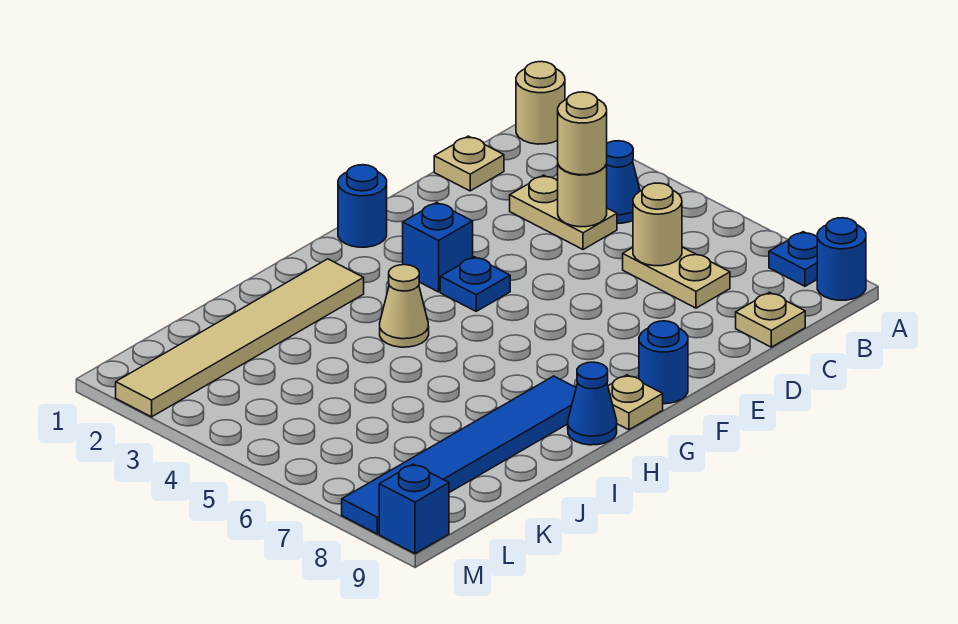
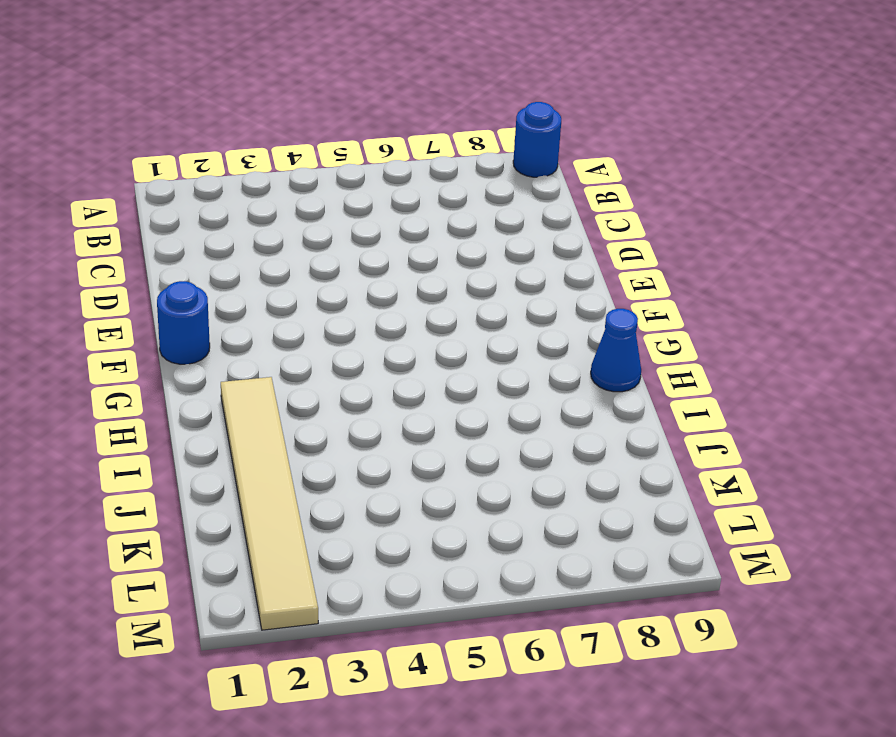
none -> tan 1x1 round brick [516,62,565,144]
none -> blue 1x1 plate [769,232,817,286]
none -> blue 1x1 cone [607,141,640,223]

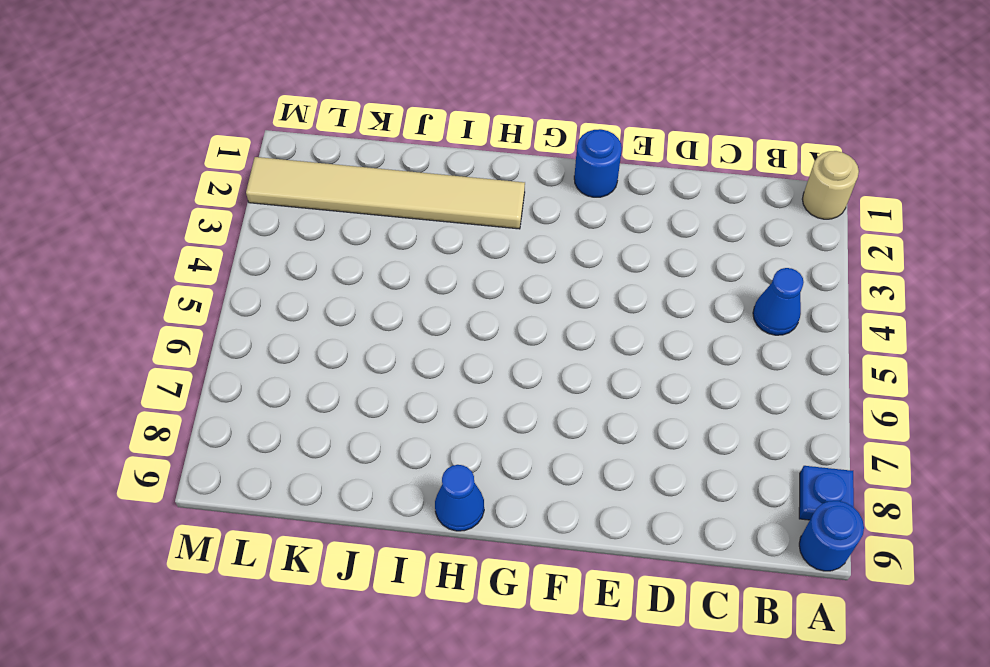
none -> tan 1x1 plate [434,136,504,191]
none -> tan 1x2 plate [510,175,617,250]
none -> tan 1x2 plate [623,247,730,308]

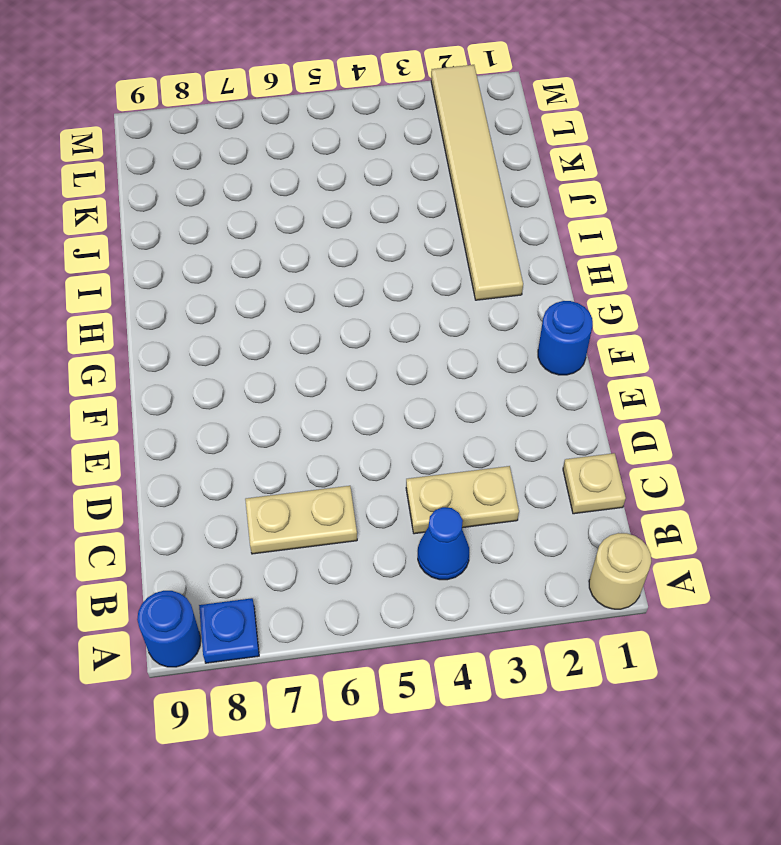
none -> tan 1x1 plate [736,292,805,347]
none -> blue 1x1 brick [403,202,473,292]
none -> blue 1x1 plate [440,257,510,311]

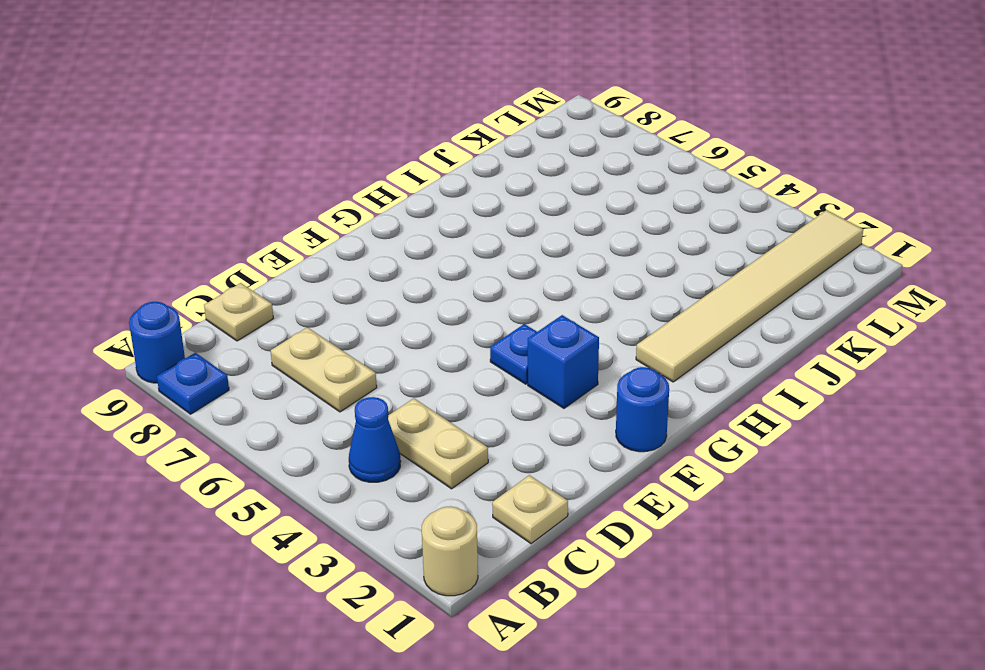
none -> blue 1x1 round brick [639,321,688,404]
none -> tan 1x1 plate [608,375,663,430]
none -> tan 1x1 cone [380,265,429,347]

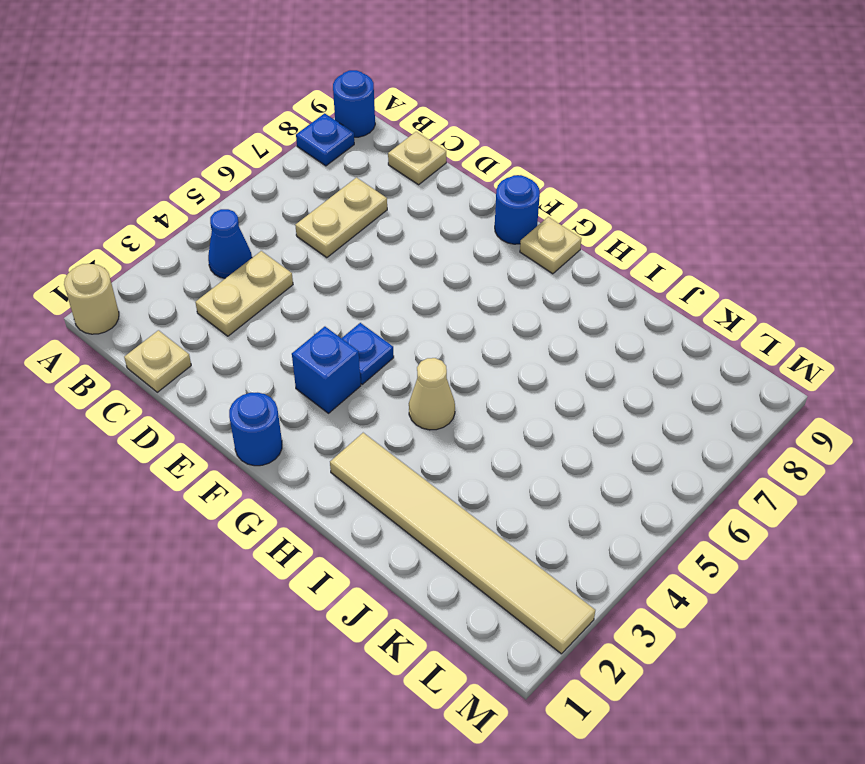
none -> blue 1x6 tile [342,376,576,534]
none -> blue 1x1 cone [568,362,617,445]
none -> blue 1x1 brick [379,464,449,554]

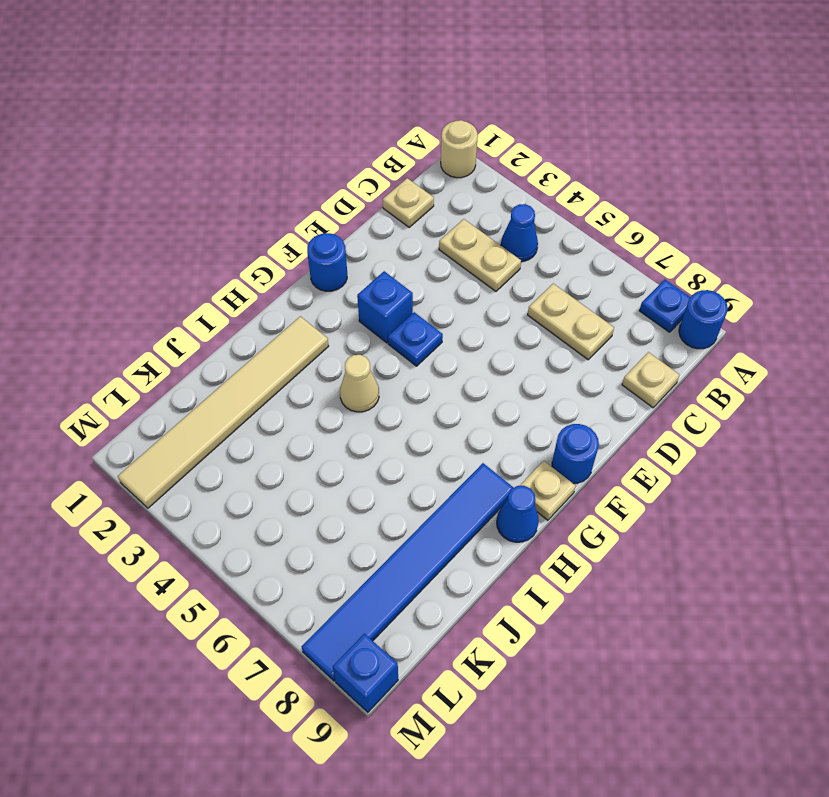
none -> tan 1x1 round brick [558,164,607,227]
none -> tan 1x1 round brick [633,183,682,266]
none -> tan 1x1 round brick [558,92,607,175]

